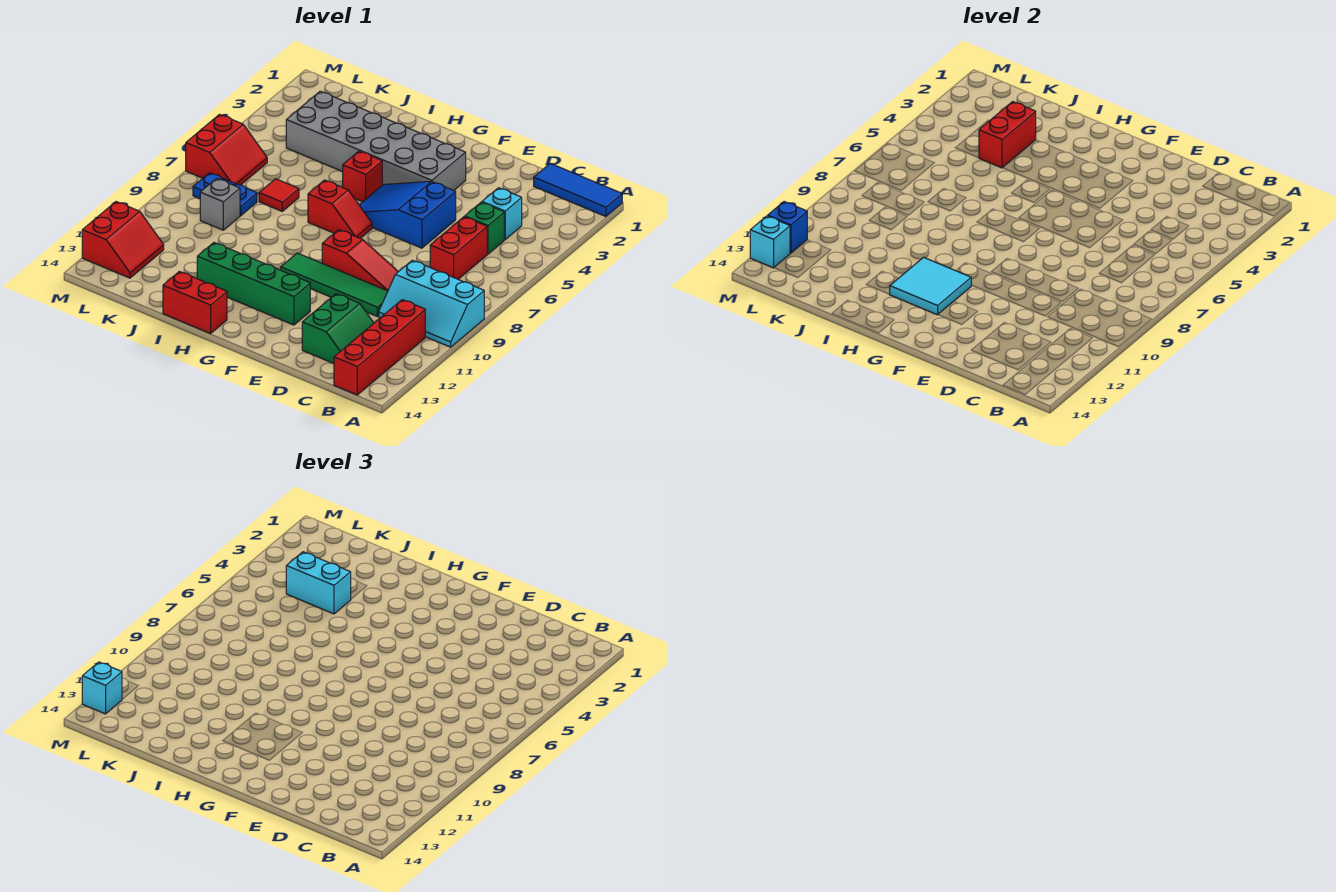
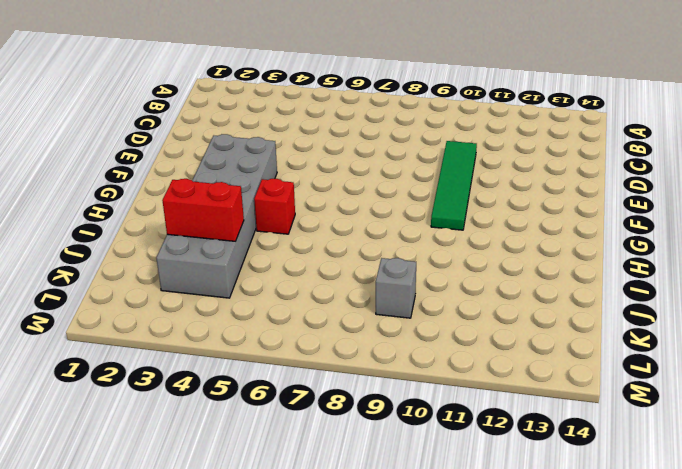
none -> blue 1x3 tile [534,163,622,217]
none -> cyan 2x3 slope [379,260,484,347]
none -> red 1x4 brick [334,300,425,395]

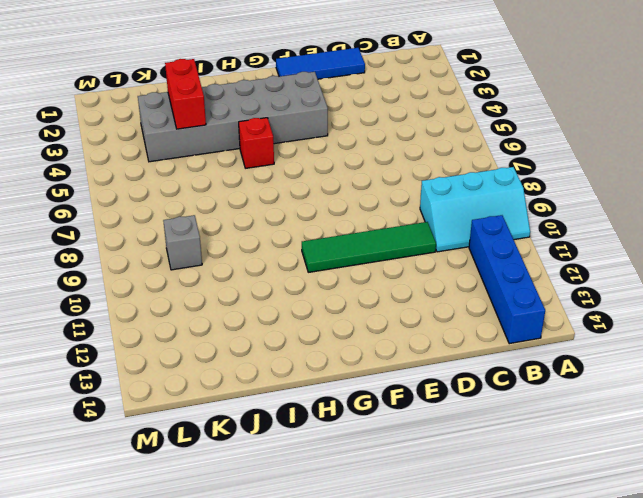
blue 1x4 brick [469,215,545,344] -> red 1x4 brick [334,300,425,395]
blue 1x3 tile [276,48,365,79] -> blue 1x3 tile moved to [534,163,622,217]
none -> cyan 1x1 brick [482,188,522,239]
none -> green 1x1 brick [465,202,504,254]
none -> red 1x2 brick [430,217,487,279]

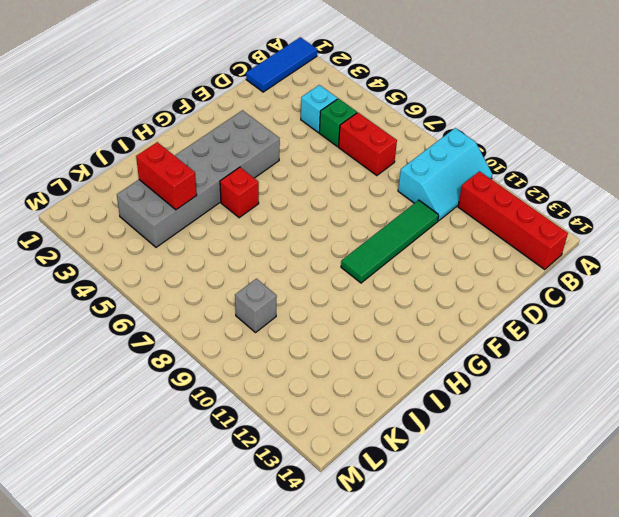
none -> green 2x2 slope [302,294,374,364]
none -> red 1x3 slope [322,230,398,291]
none -> blue 2x3 slope [359,181,456,248]

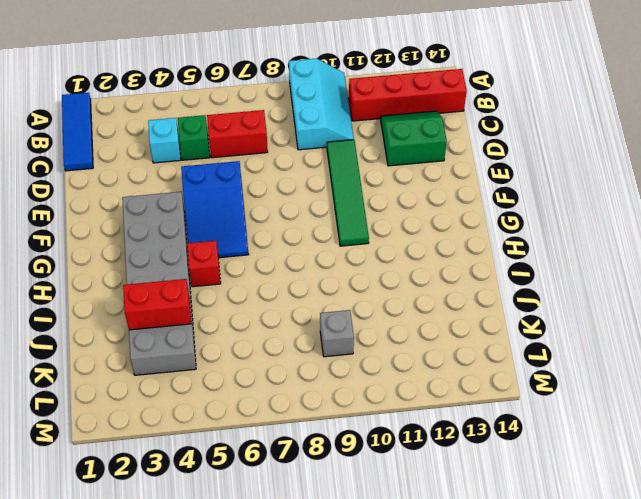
none -> red 1x3 slope [322,230,398,291]
none -> green 1x4 brick [197,243,310,325]
none -> red 1x2 slope [308,180,372,238]

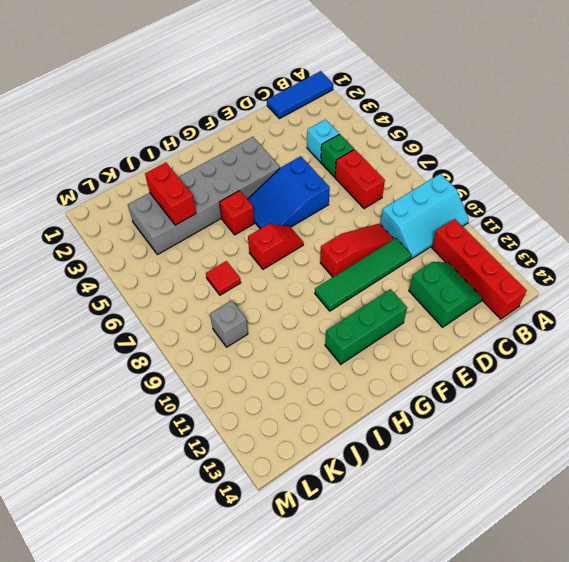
green 1x3 brick [325,289,407,364] -> green 1x4 brick [197,243,310,325]
none -> red 1x2 brick [163,271,227,334]
none -> blue 1x2 plate [193,173,257,216]
none -> red 2x2 slope [186,114,267,185]

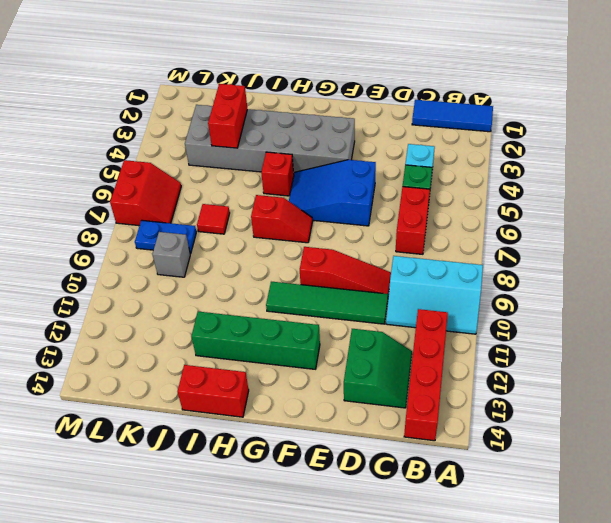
none -> red 2x2 slope [82,202,164,278]
none -> cyan 2x2 tile [889,257,971,315]
none -> blue 1x1 brick [768,202,807,253]

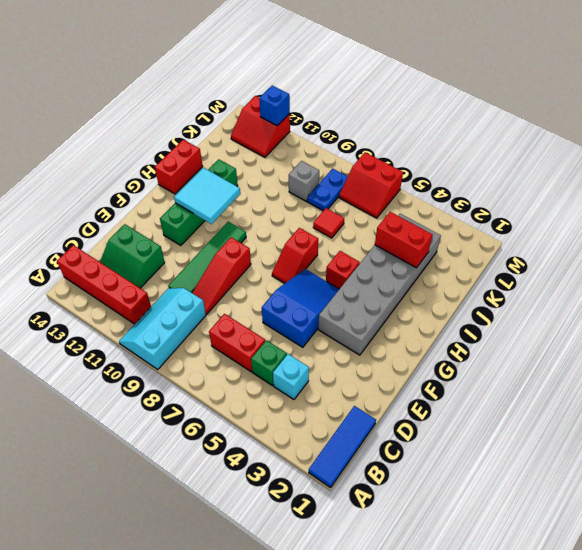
none -> cyan 1x1 brick [750,216,790,268]
none -> cyan 1x2 brick [286,552,351,614]
none -> cyan 1x1 brick [82,662,122,714]

